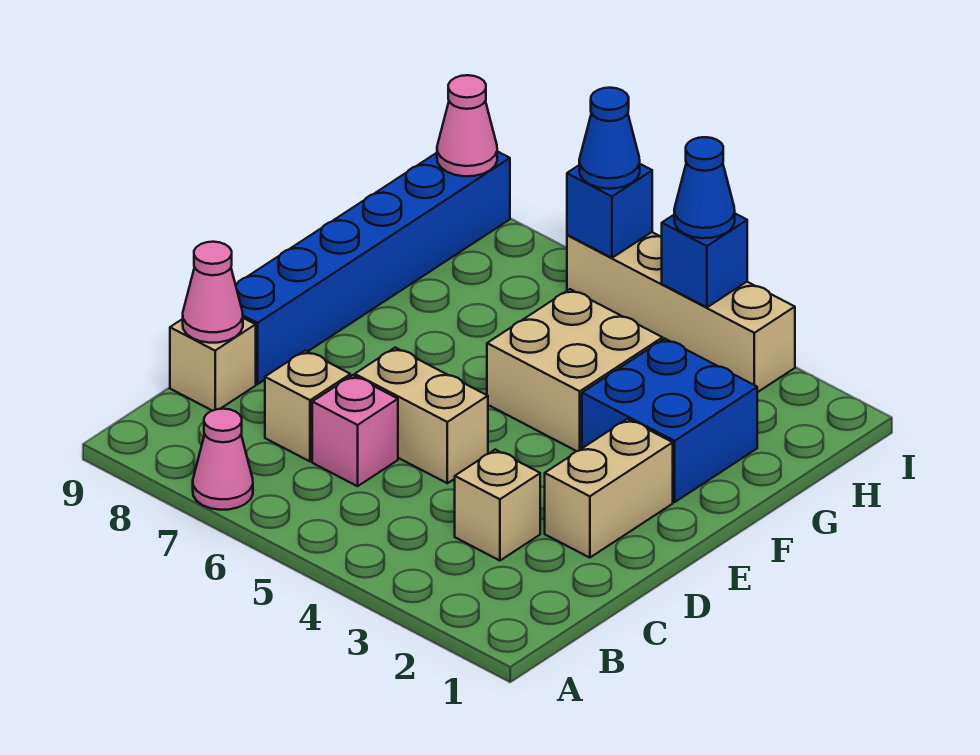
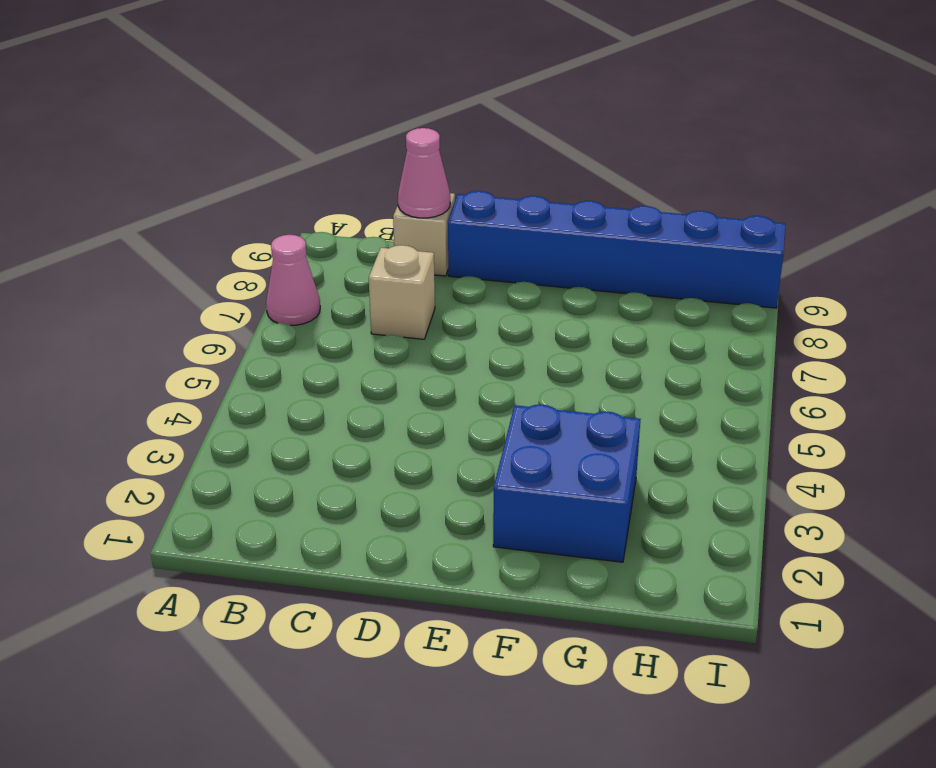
none -> tan 1x1 brick [455,450,540,561]
none -> pink 1x1 brick [312,375,398,486]
none -> tan 1x2 brick [545,419,673,558]

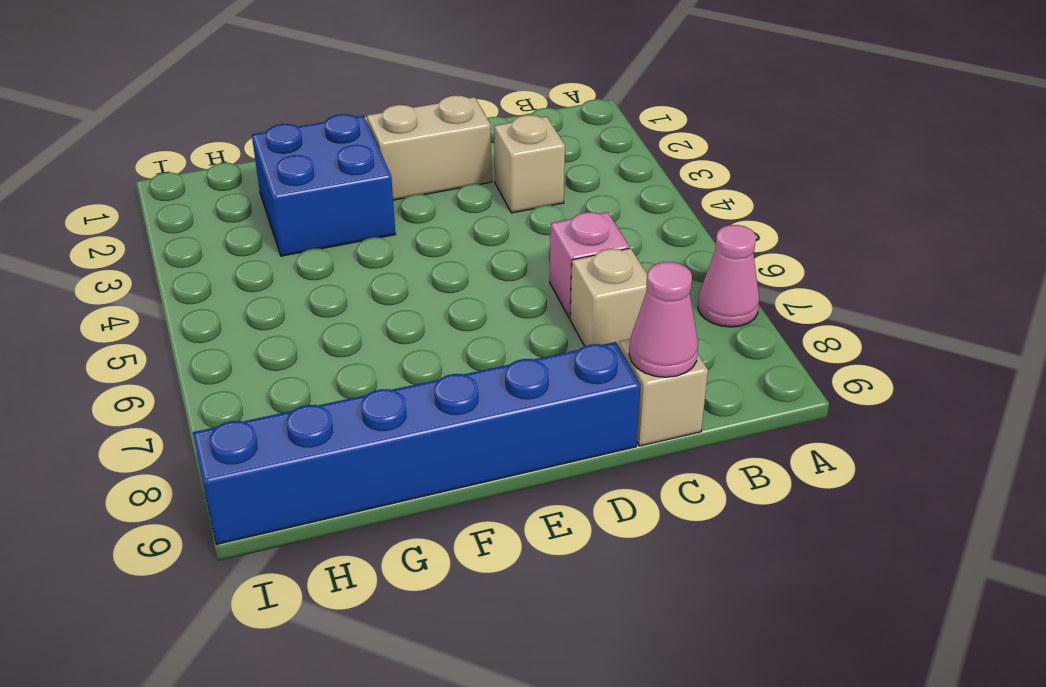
none -> tan 1x2 brick [355,348,488,483]
none -> tan 2x2 brick [487,289,663,451]
none -> tan 1x4 brick [567,232,795,392]

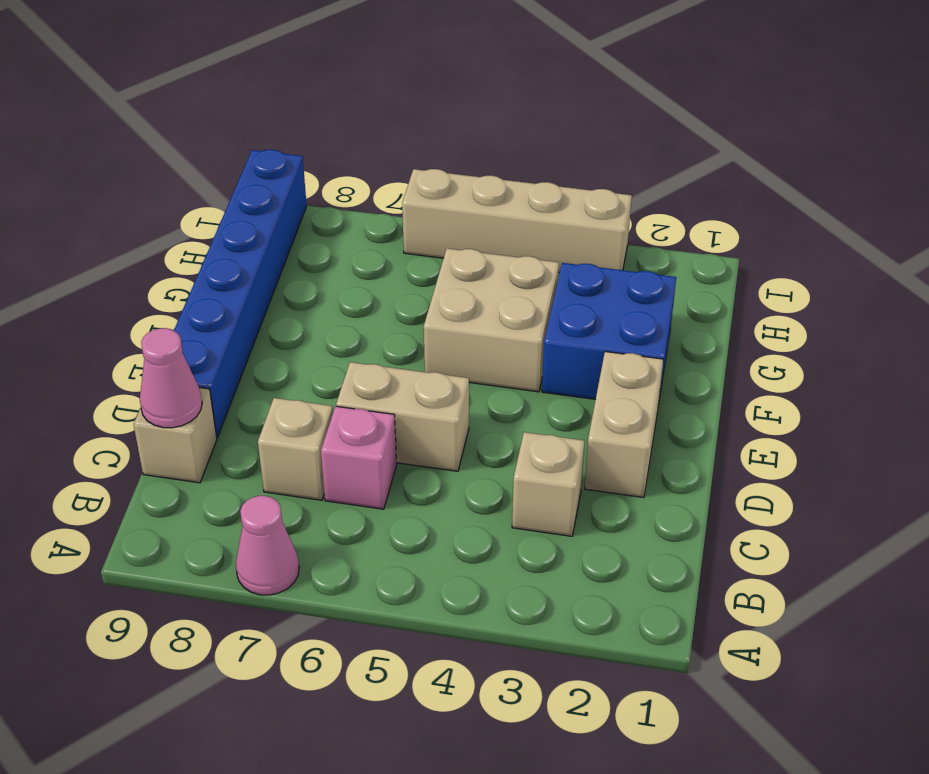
none -> blue 1x1 brick [662,214,747,307]
none -> blue 1x1 brick [567,164,652,258]
none -> pink 1x1 cone [437,75,497,176]

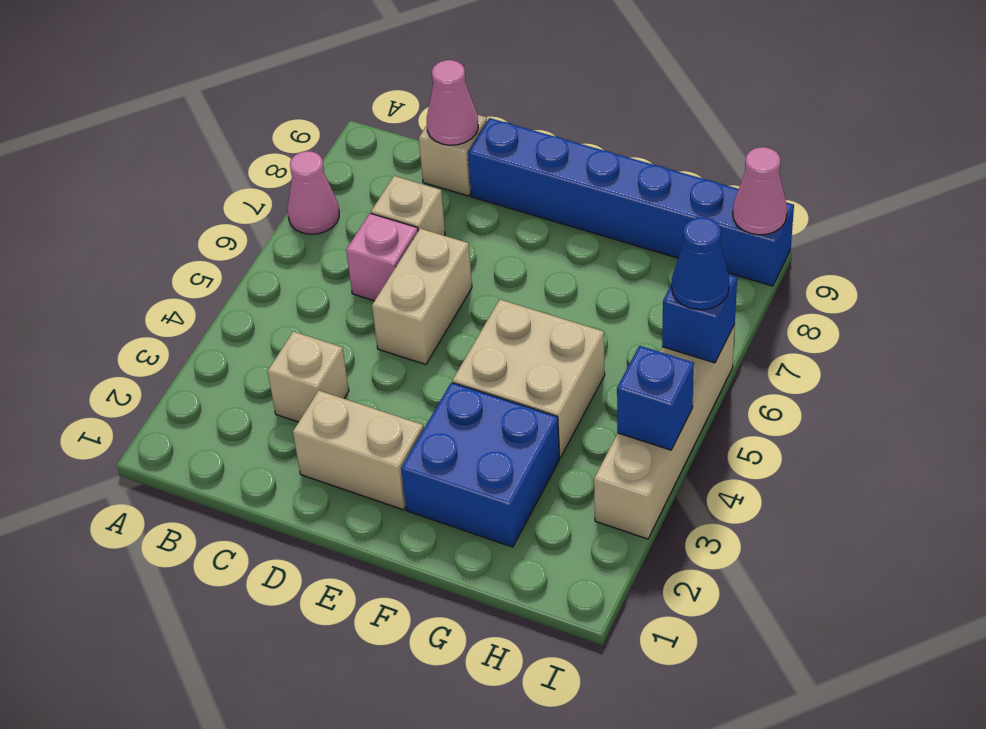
none -> blue 1x1 cone [674,137,735,238]

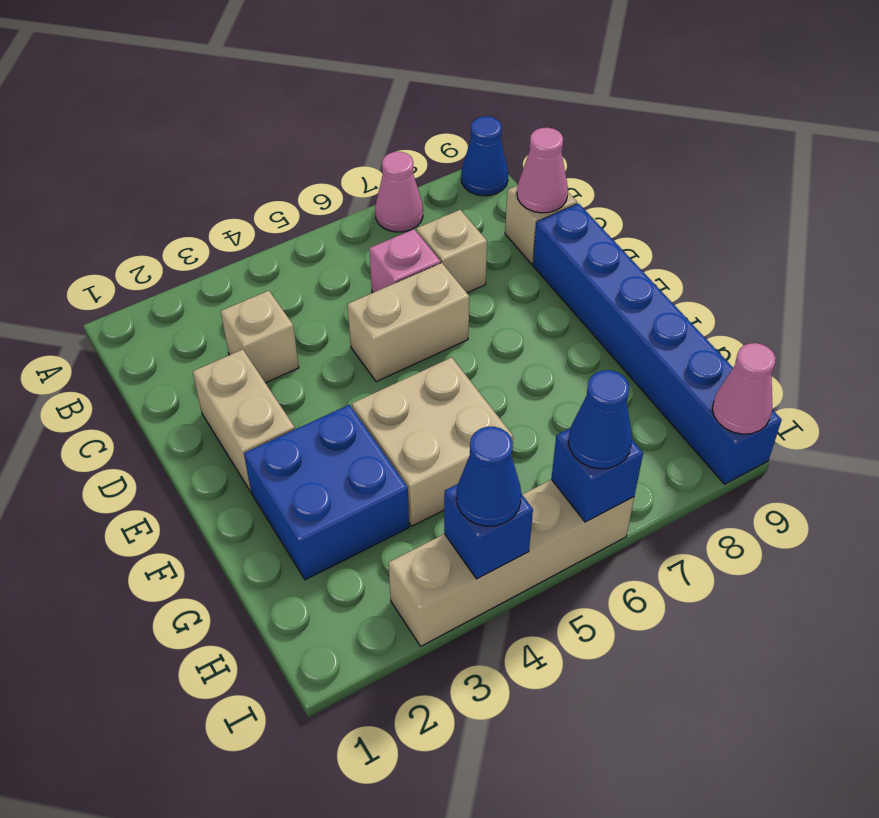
blue 1x1 cone [461,116,508,196] -> none

